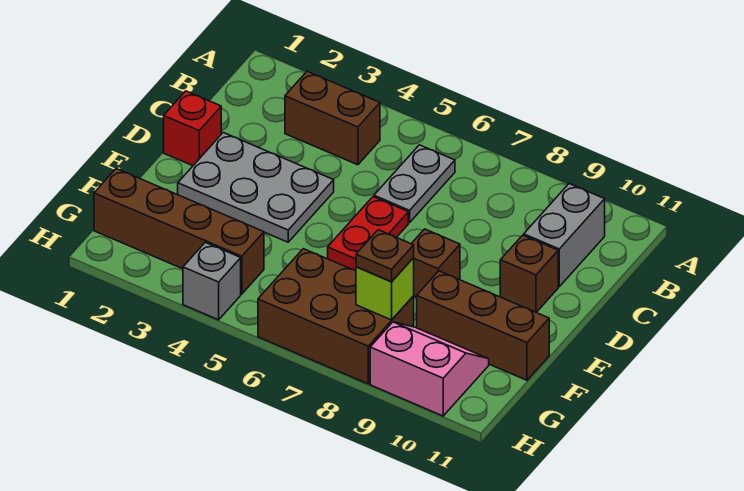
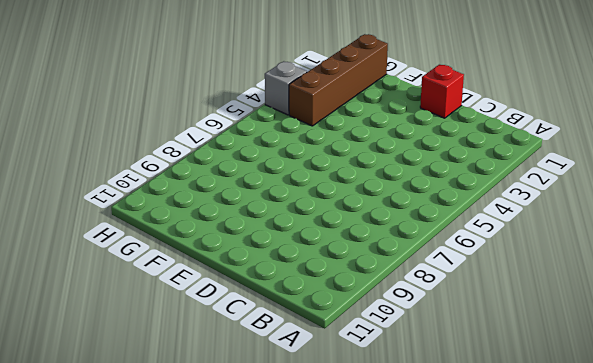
none -> brown 1x2 brick [285,71,380,165]
none -> grey 1x2 plate [374,145,455,223]
none -> grey 1x2 brick [524,184,605,287]

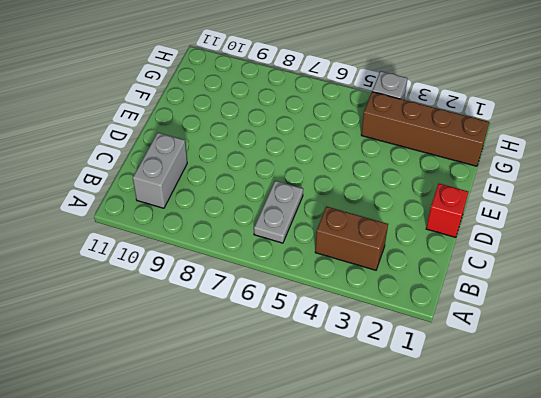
none -> grey 2x3 plate [178,133,334,242]
none -> red 1x2 plate [328,197,408,271]
none -> brown 1x1 brick [500,235,558,312]

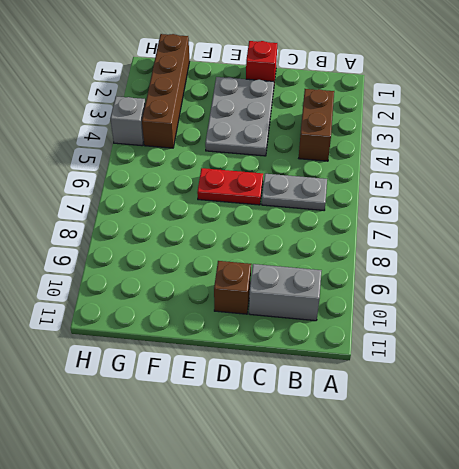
none -> brown 1x1 brick [411,229,460,297]
none -> brown 1x3 brick [417,271,549,380]
none -> brown 2x3 brick [258,249,414,384]

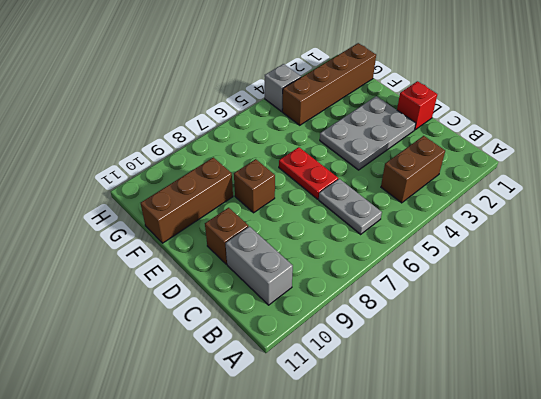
none -> brown 2x3 brick [258,249,414,384]
none -> pink 2x2 slope [370,322,489,416]
none -> lime 1x1 brick [356,258,414,320]

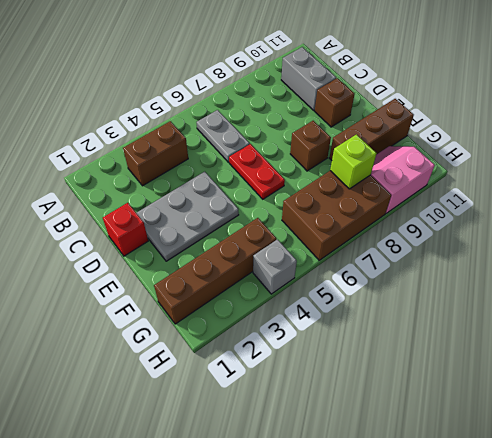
none -> brown 1x1 plate [356,230,414,282]

